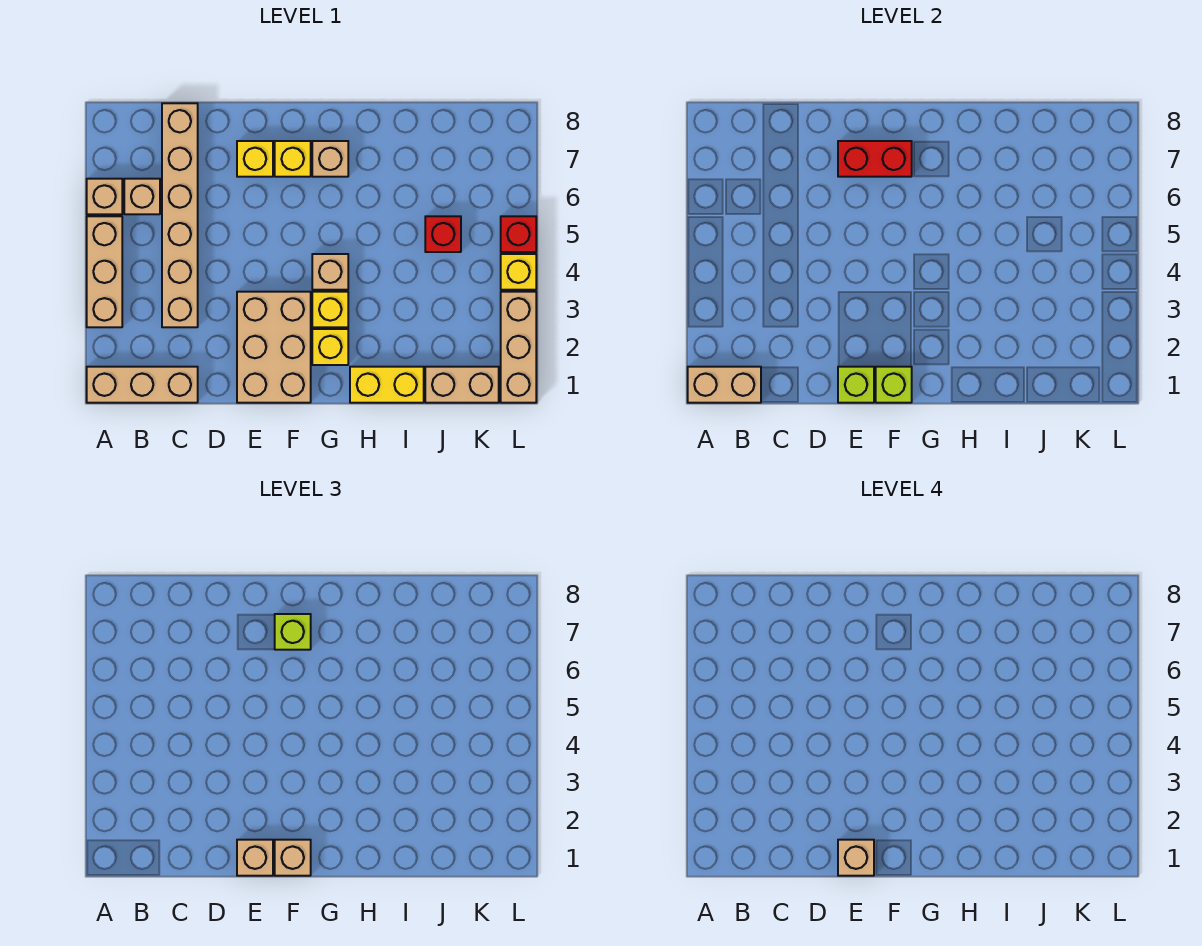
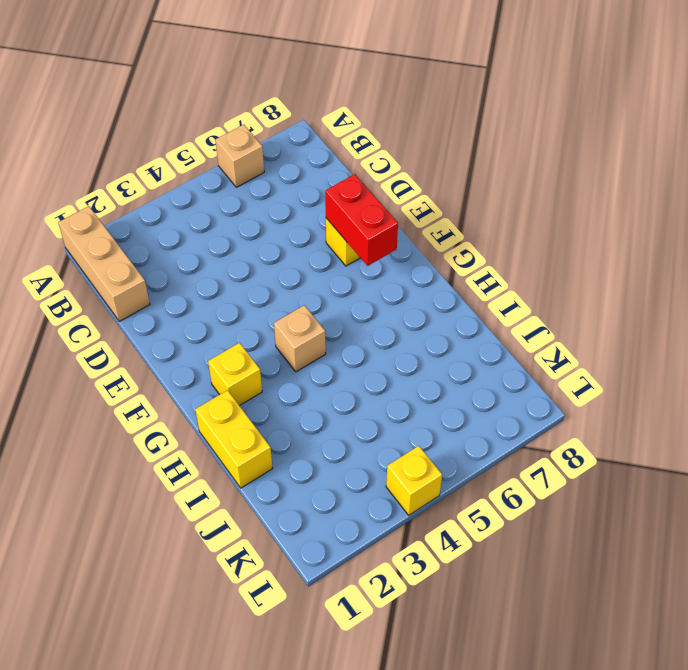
none -> tan 1x3 brick [87,216,122,327]
none -> tan 1x1 brick [124,179,160,214]
none -> tan 1x6 brick [162,103,198,327]

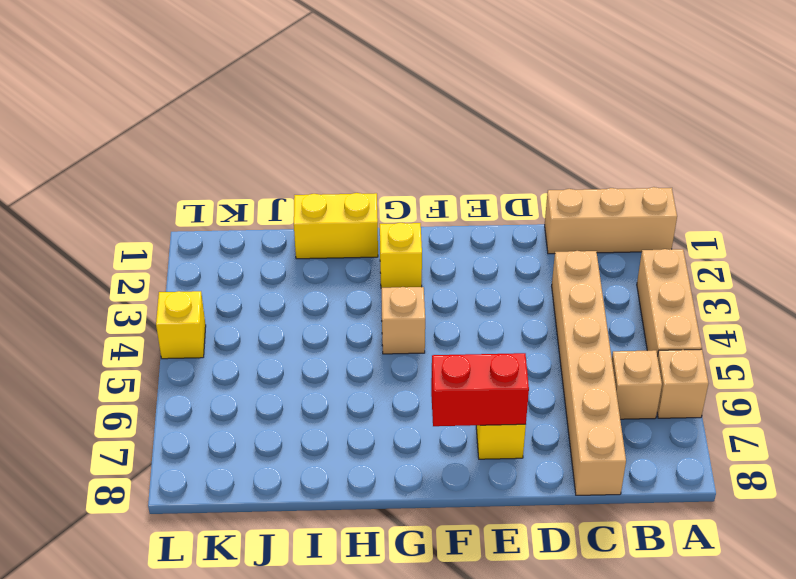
none -> tan 2x3 brick [237,292,311,403]
none -> yellow 1x1 brick [275,141,311,177]
none -> yellow 1x1 brick [312,292,348,327]

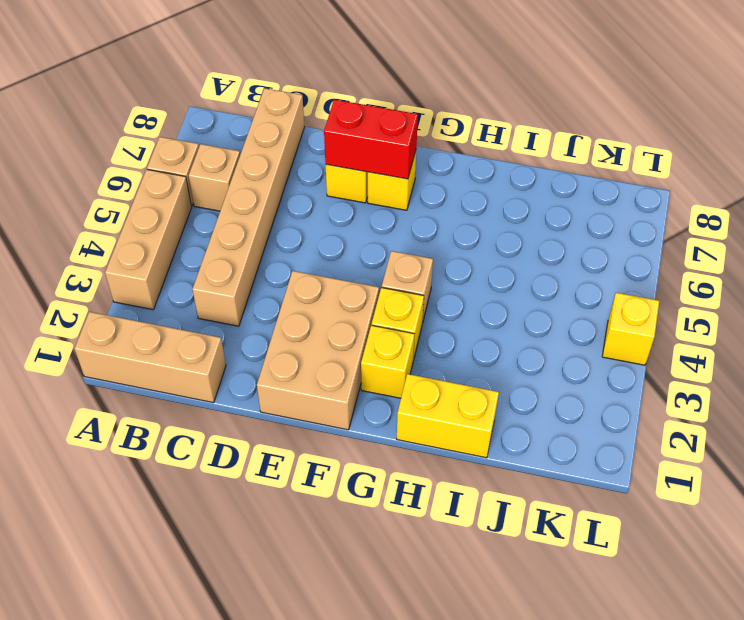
none -> tan 1x1 brick [312,141,348,177]
none -> tan 1x2 brick [425,367,499,403]
none -> red 1x1 brick [425,216,461,252]

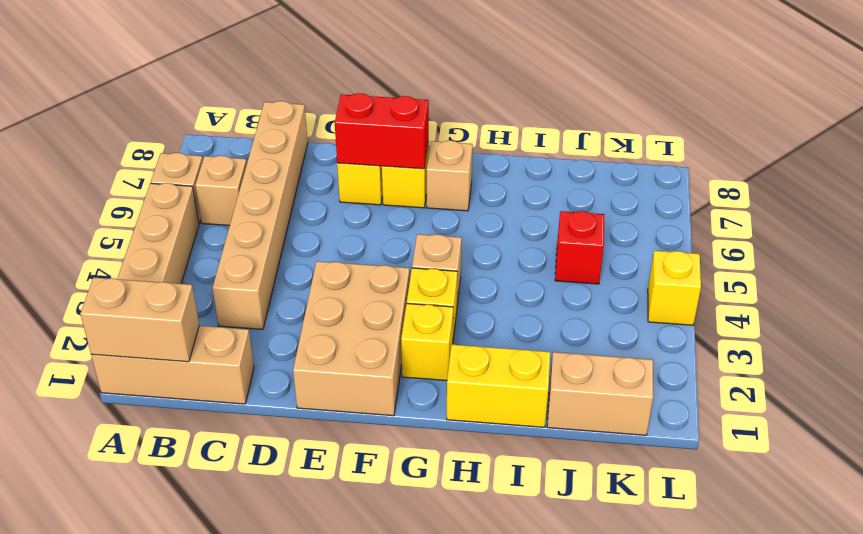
none -> tan 1x3 brick [501,292,536,403]
none -> red 1x1 brick [501,216,536,252]
none -> lime 1x1 brick [838,367,874,403]

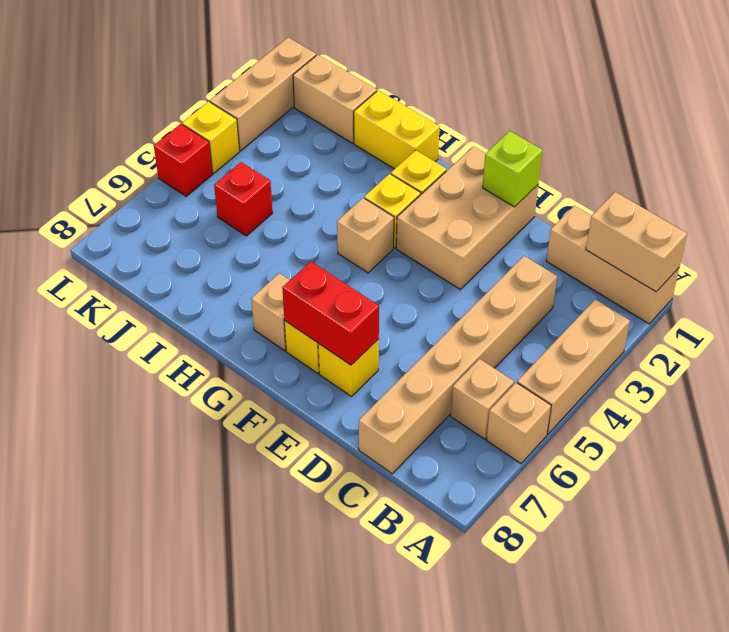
none -> lime 1x1 brick [876,367,912,403]
none -> tan 1x1 brick [237,840,273,876]
none -> tan 1x1 brick [275,840,311,876]

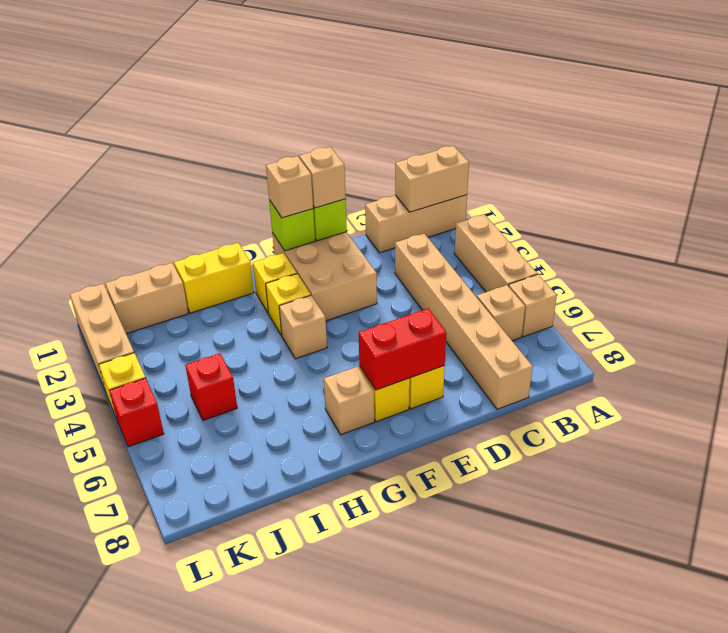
none -> lime 1x1 brick [275,614,311,650]
none -> tan 1x1 brick [838,840,874,876]

